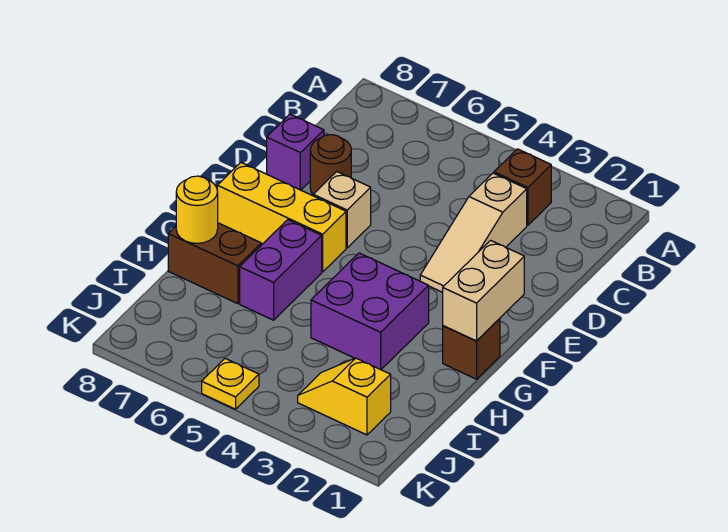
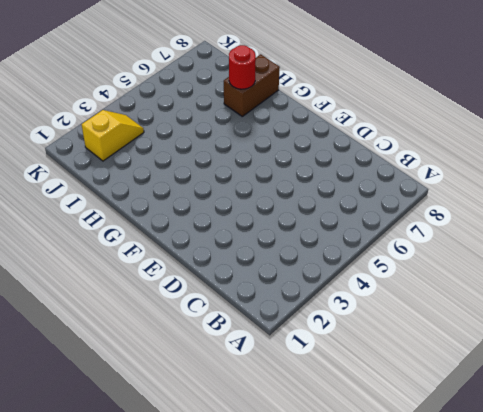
red 1x1 round brick [229,45,256,89] -> none
none -> brown 1x1 brick [494,149,551,225]
none -> tan 1x3 slope [420,173,527,292]
none -> brown 1x1 round brick [310,135,351,194]

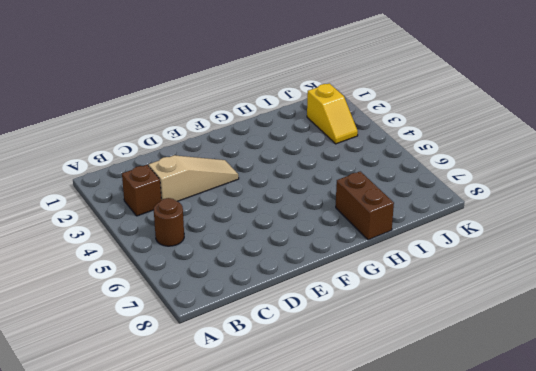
brown 1x1 round brick [154,198,184,246] -> brown 1x1 round brick moved to [310,135,351,194]
none -> purple 1x1 brick [267,114,324,190]
none -> tan 1x1 brick [313,172,371,248]
none -> yellow 1x3 brick [217,163,346,272]

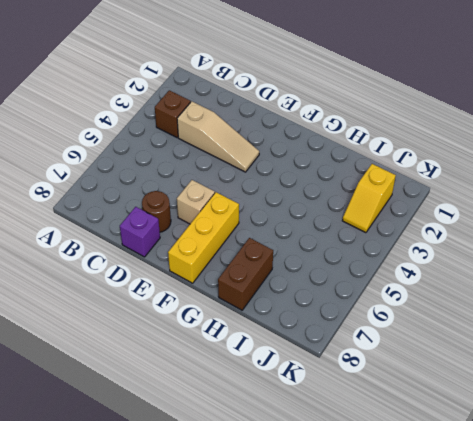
none -> brown 1x1 brick [443,319,500,379]
none -> purple 2x2 brick [311,253,429,369]
none -> purple 1x2 brick [240,220,322,320]

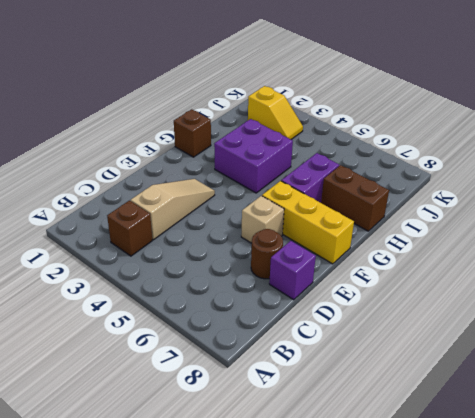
none -> yellow 1x1 plate [202,359,259,409]
none -> tan 1x2 brick [443,240,524,341]
none -> yellow 1x1 round brick [176,176,218,243]

